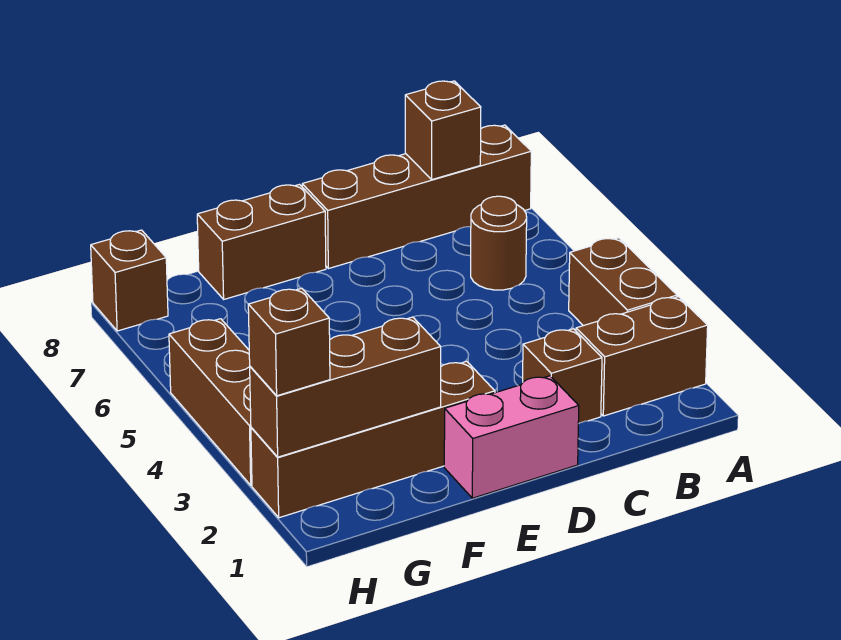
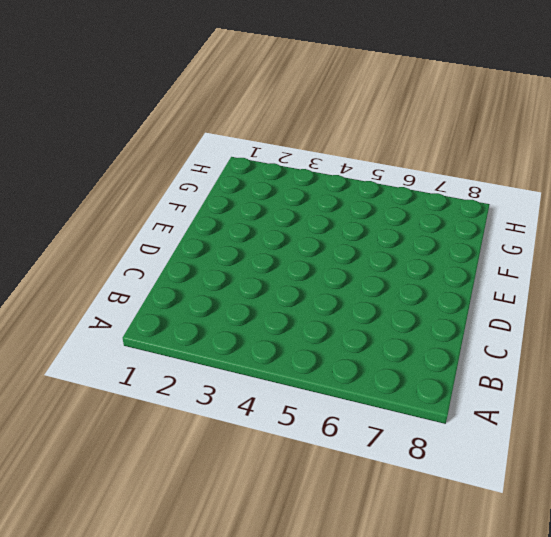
none -> brown 1x2 brick [576,297,708,416]
none -> brown 1x2 brick [569,238,677,326]
none -> brown 1x4 brick [302,125,531,269]

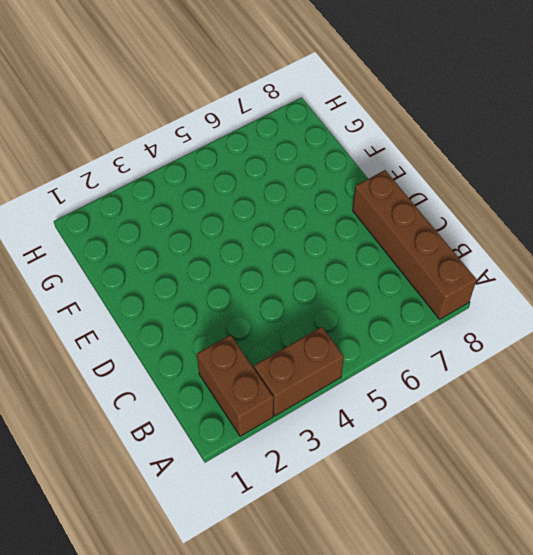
none -> brown 1x1 round brick [471,196,527,290]
none -> brown 1x1 brick [523,329,602,424]
none -> pink 1x2 brick [444,376,579,498]

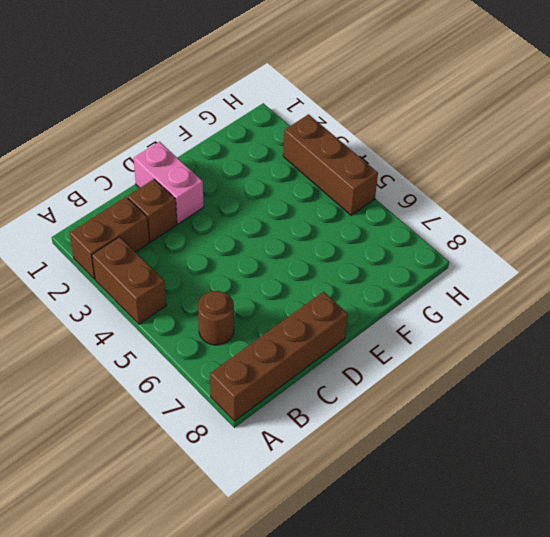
pink 1x2 brick [134,142,204,224] -> pink 1x2 brick turned to [444,376,579,498]
none -> brown 1x4 brick [251,361,495,518]
none -> brown 1x2 brick [197,184,326,299]
none -> brown 1x1 brick [91,230,168,331]

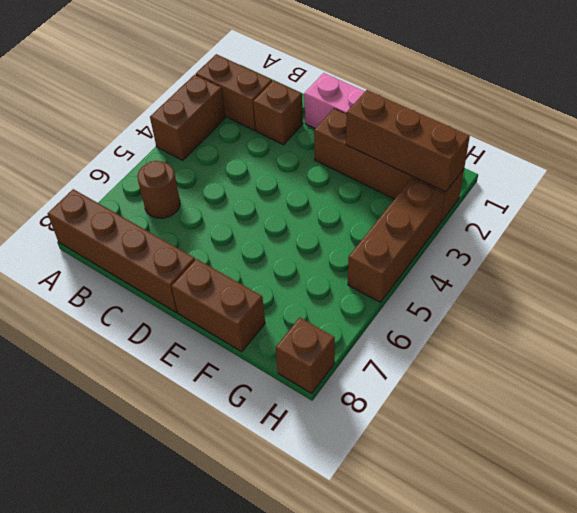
none -> brown 1x1 brick [405,81,481,180]
none -> brown 1x1 brick [248,288,330,396]

